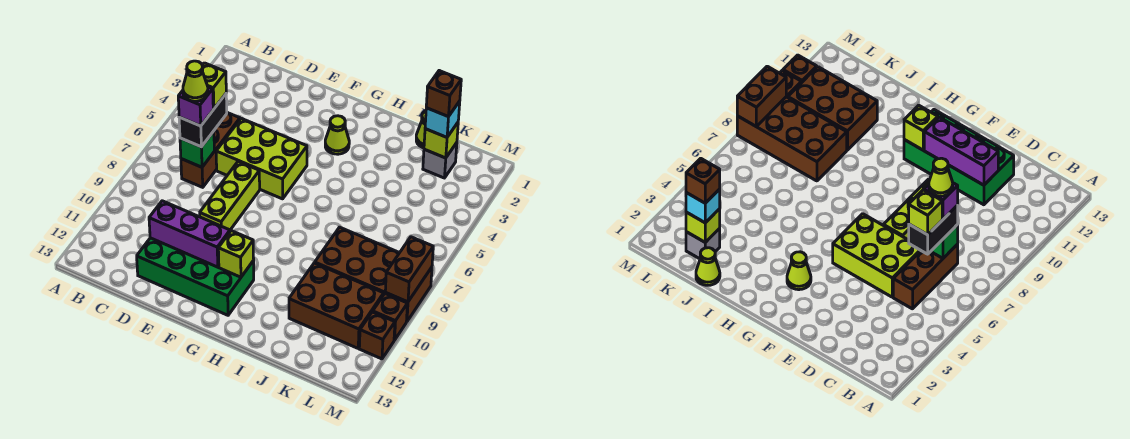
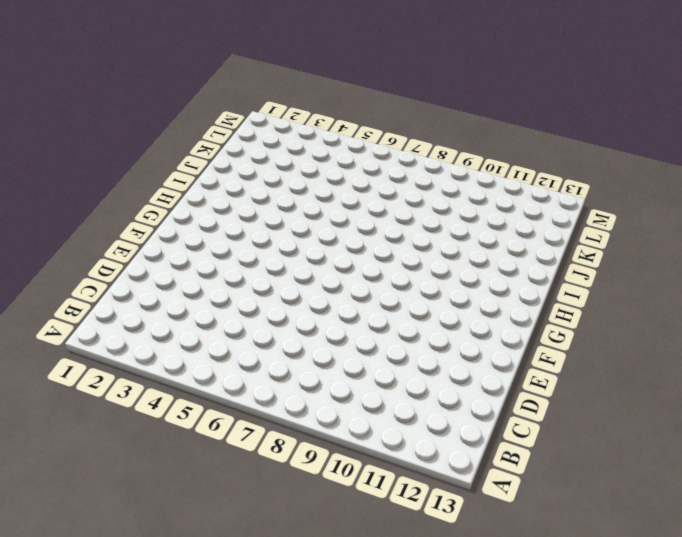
none -> brown 1x3 brick [181,113,240,187]
none -> lime 2x3 brick [216,118,307,199]
none -> green 2x4 brick [137,238,254,315]

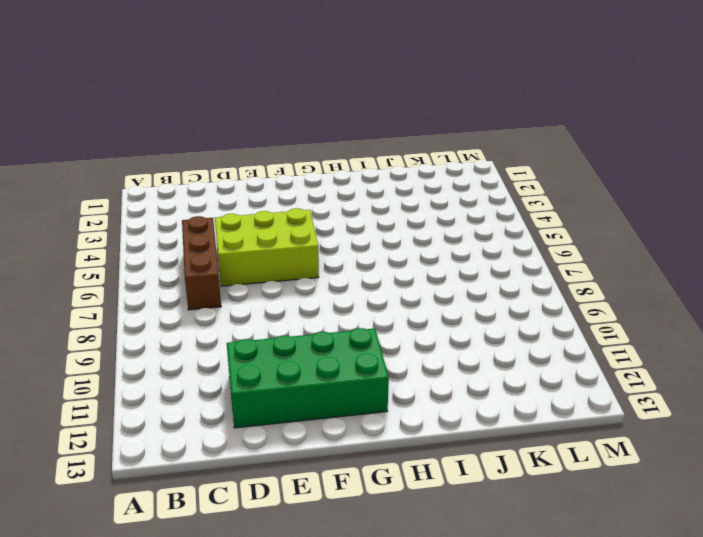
none -> lime 1x3 brick [200,162,260,230]
none -> lime 1x1 cone [325,116,349,154]
none -> lime 1x1 cone [416,111,426,148]

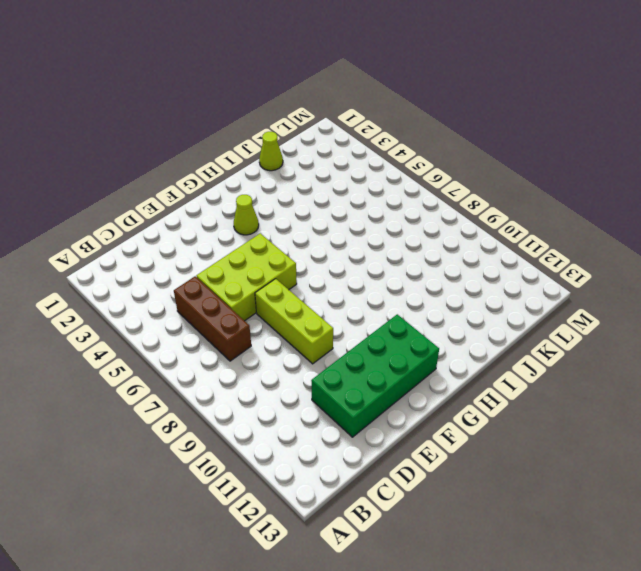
none -> brown 2x4 brick [315,227,432,321]
none -> brown 2x3 brick [289,263,384,348]
none -> grey 1x1 brick [423,143,457,178]

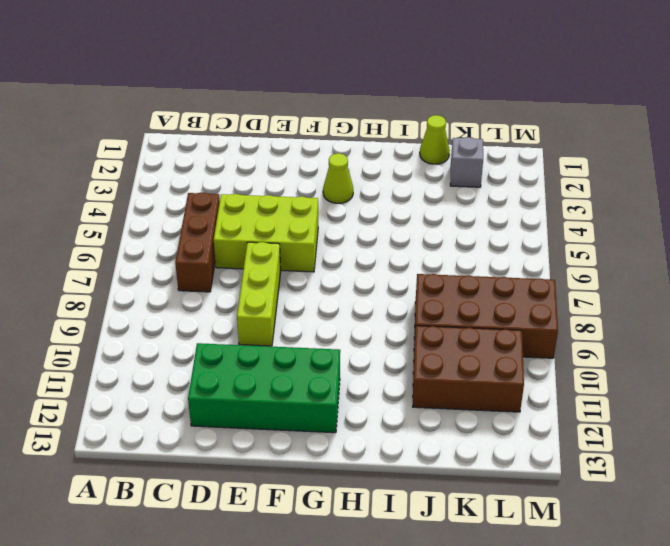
none -> brown 1x1 brick [373,294,407,340]
none -> brown 1x1 brick [359,312,395,359]
none -> green 1x1 brick [180,131,214,167]

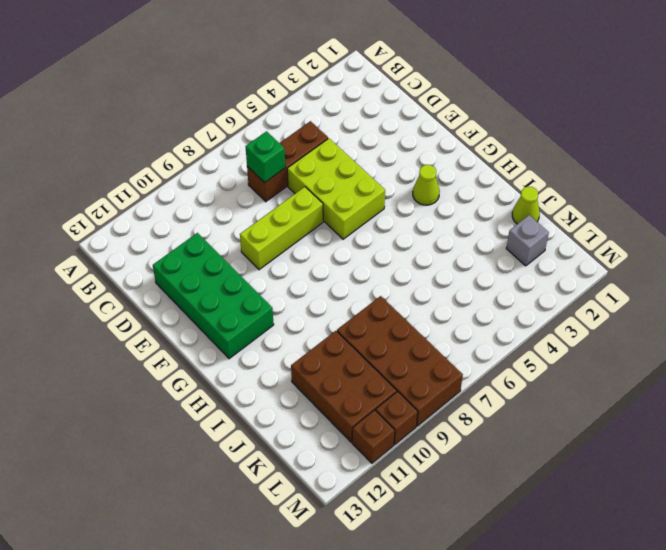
none -> purple 1x3 brick [149,201,230,267]
none -> lime 1x1 brick [218,231,254,277]
none -> lime 1x1 brick [424,123,458,158]

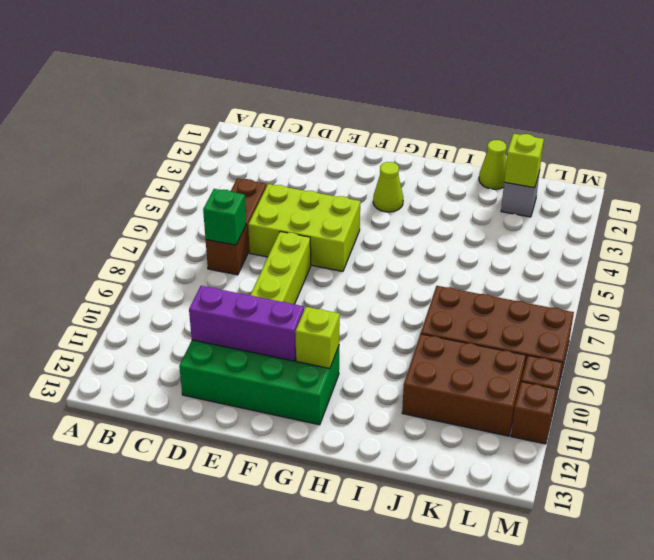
none -> brown 1x2 brick [385,237,433,302]
none -> black 1x2 brick [179,94,227,147]
none -> cyan 1x1 brick [425,101,460,137]

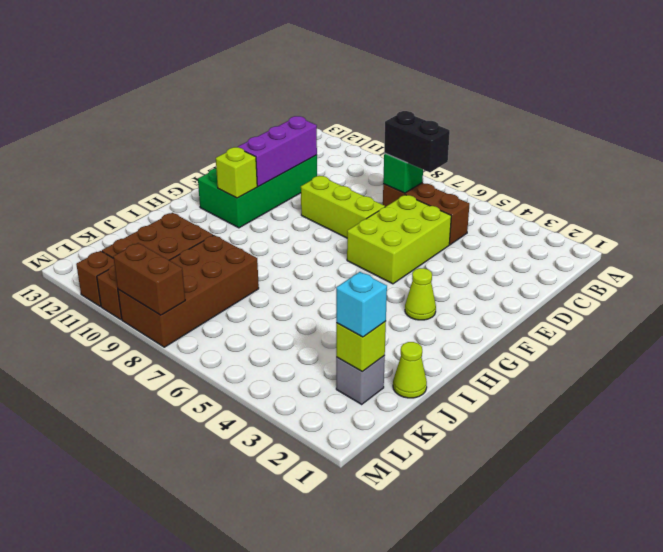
none -> lime 1x1 brick [202,63,226,109]
none -> purple 1x1 brick [178,87,213,126]
none -> brown 1x1 brick [426,71,461,117]

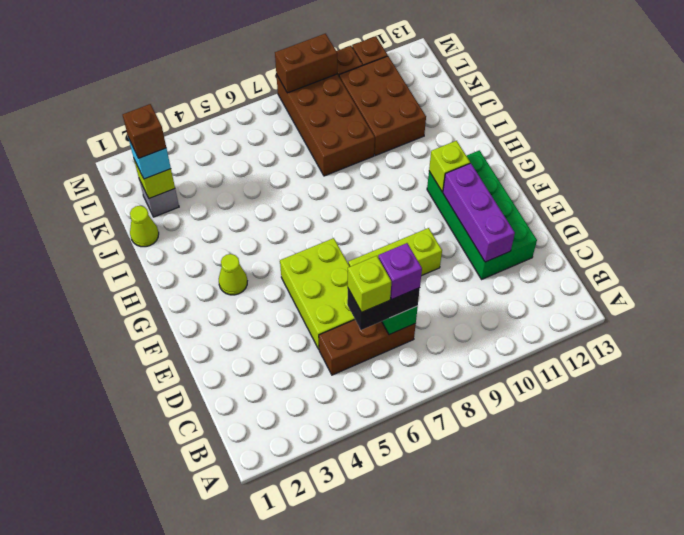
none -> lime 1x1 cone [183,61,208,101]

